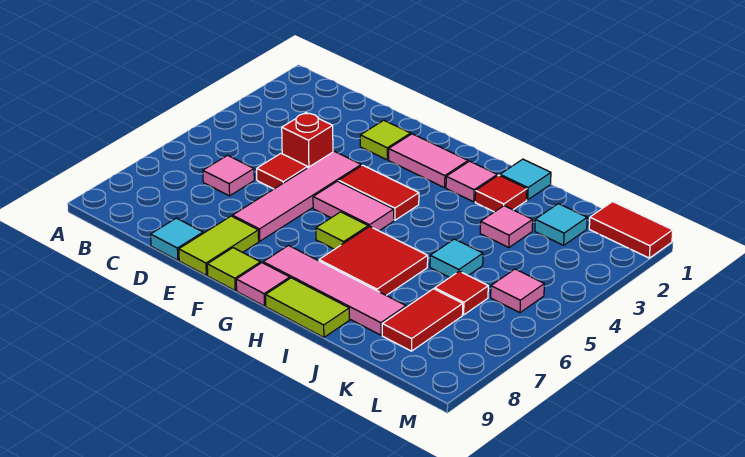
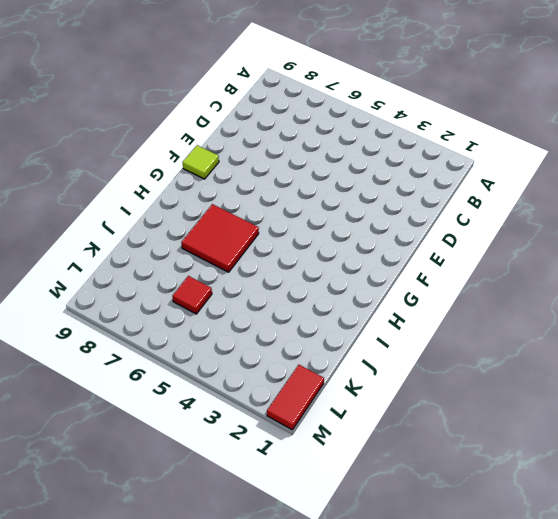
none -> pink 1x1 tile [203,155,254,196]
none -> red 1x1 brick [282,113,333,167]
none -> red 1x1 tile [257,154,308,189]

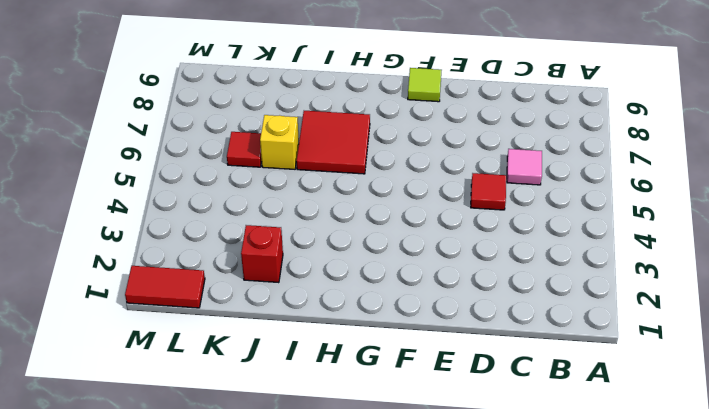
red 1x1 brick [241,225,283,283] -> red 1x1 brick moved to [282,113,333,167]
yellow 1x1 brick [260,115,299,169] -> none
none -> cyan 1x1 tile [151,218,203,260]
none -> lime 1x1 tile [360,120,411,160]
none -> pink 1x4 tile [232,151,361,241]

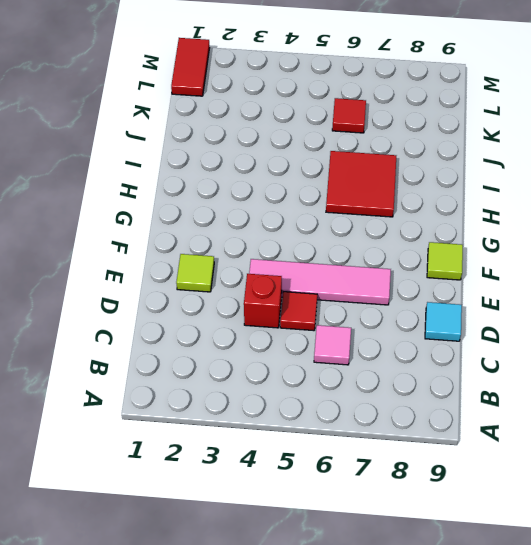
none -> lime 1x2 tile [179,216,259,275]
none -> pink 1x2 tile [389,134,468,188]
none -> red 1x2 tile [339,165,419,220]

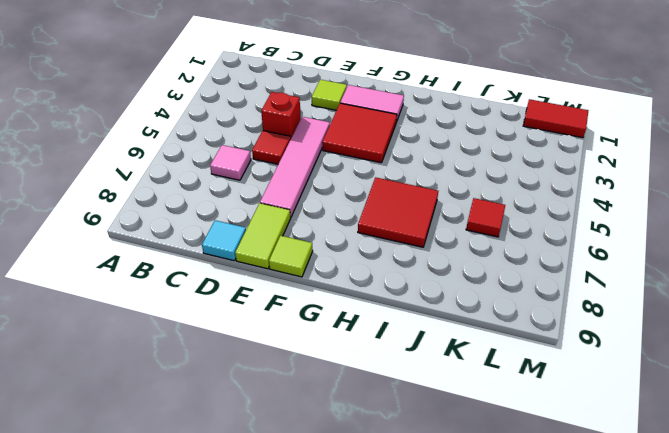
red 2x2 tile [322,103,397,163] -> red 1x2 tile [339,165,419,220]
none -> pink 1x2 tile [313,181,394,231]
none -> lime 1x1 tile [316,212,368,249]
none -> pink 1x4 tile [263,246,406,335]

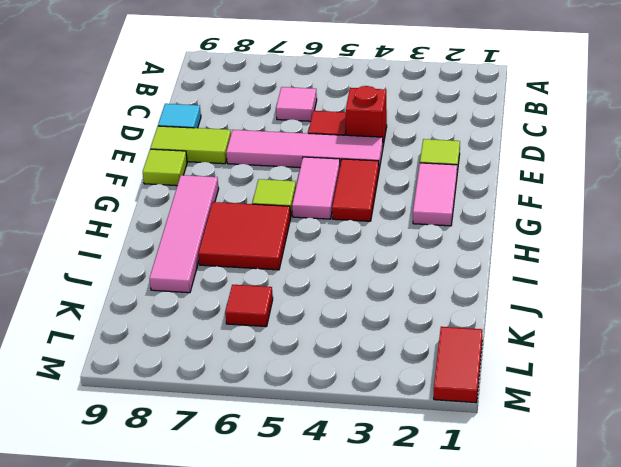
none -> pink 1x1 tile [236,263,290,306]
none -> pink 1x1 tile [446,161,497,202]
none -> lime 1x2 tile [266,278,349,337]

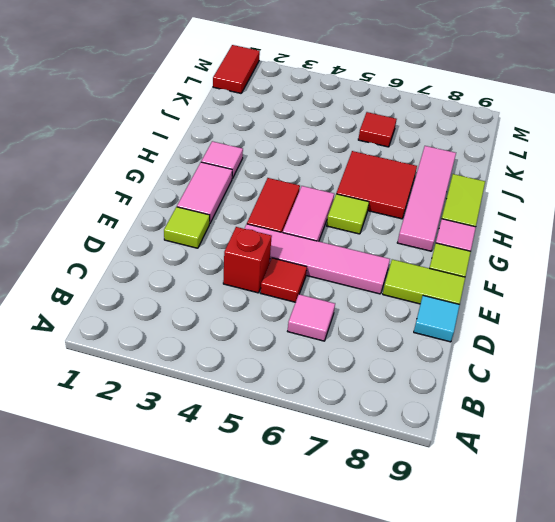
none -> cyan 1x1 tile [500,159,551,200]
none -> red 1x1 tile [475,175,527,212]
none -> pink 1x1 tile [480,206,533,248]

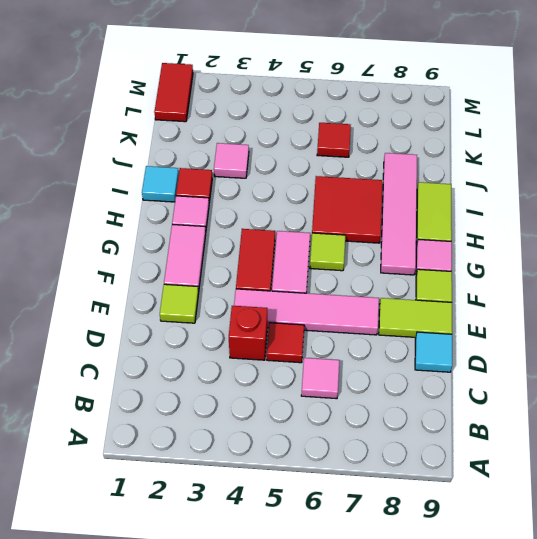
none -> cyan 1x1 tile [430,239,483,278]
none -> cyan 1x1 tile [535,204,587,245]
none -> red 1x2 tile [382,289,463,351]

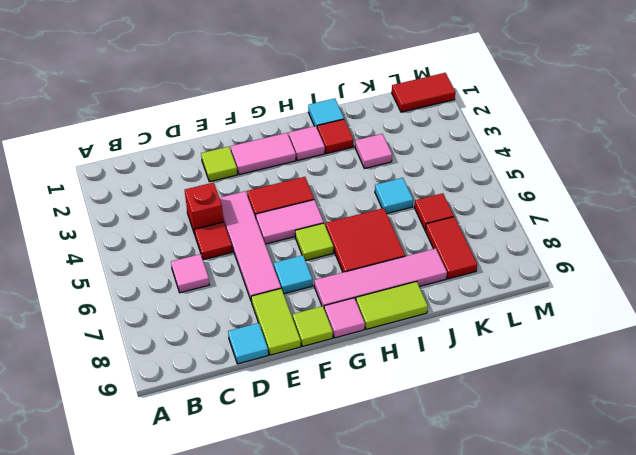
cyan 1x1 tile [274,255,312,294] -> cyan 1x1 tile moved to [535,204,587,245]
none -> pink 1x1 tile [491,269,544,313]

